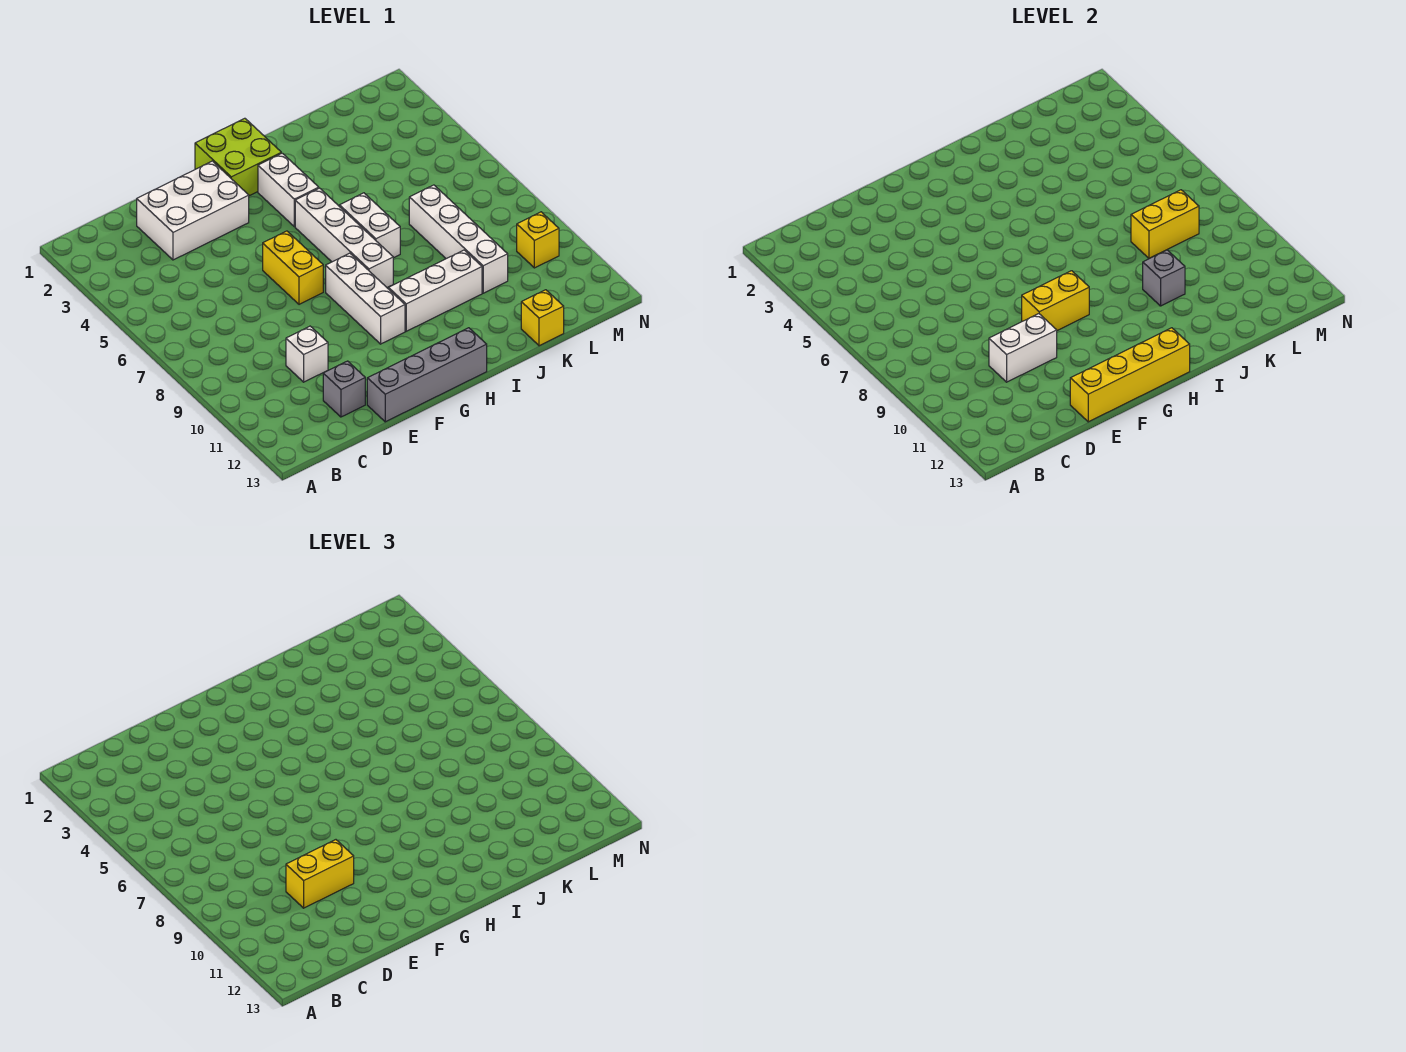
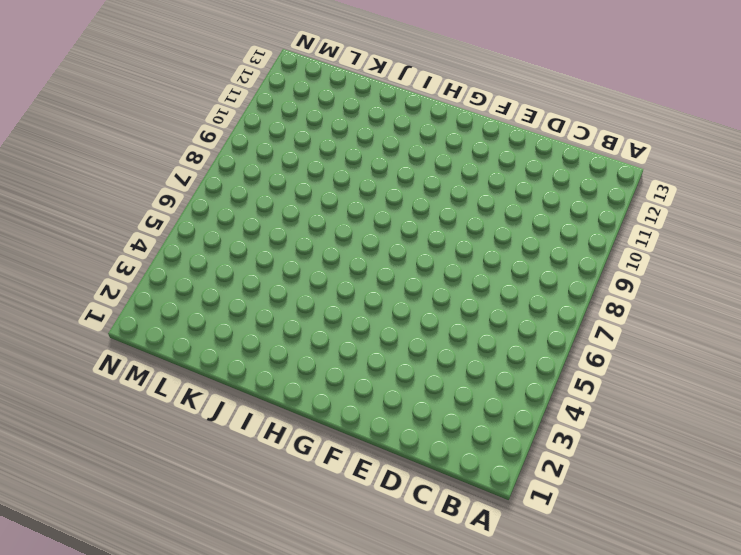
none -> white 2x3 brick [137,161,249,260]
none -> white 1x1 brick [286,326,328,382]
none -> grey 1x1 brick [323,361,365,417]

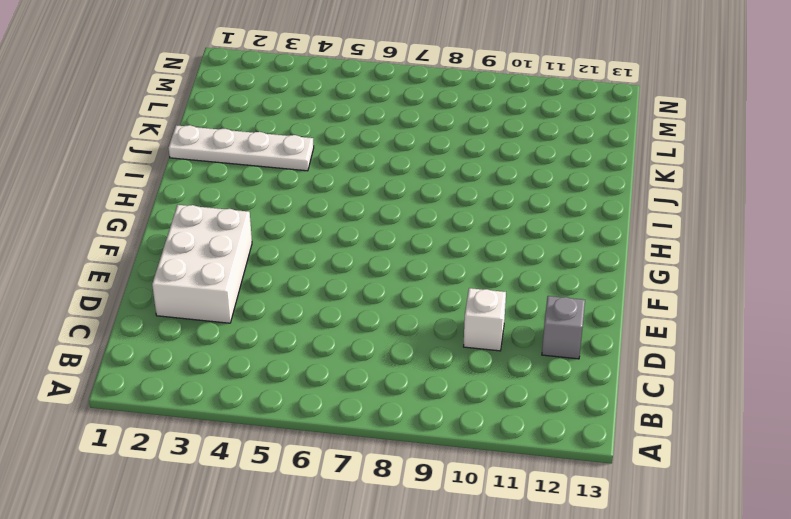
white 1x4 plate [169,125,314,171] -> none
none -> grey 1x4 brick [367,328,487,422]
none -> yellow 1x2 brick [263,231,323,304]
none -> lime 2x2 brick [195,118,281,196]

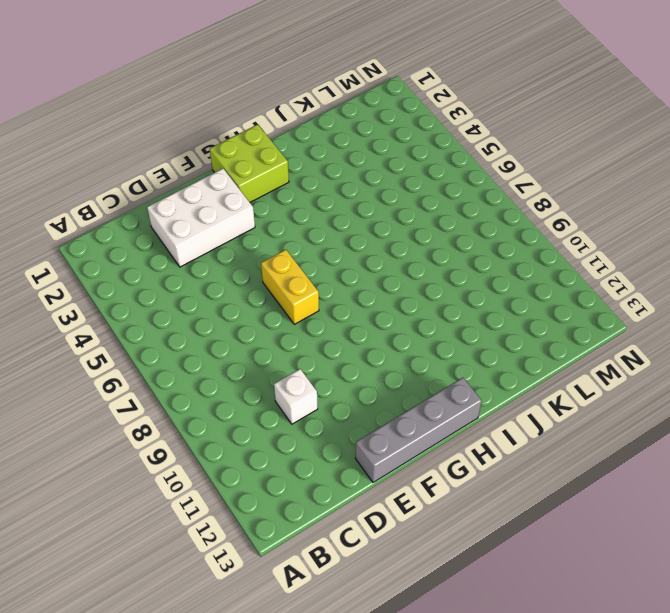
none -> grey 1x1 brick [323,361,365,417]
none -> white 1x3 brick [326,253,405,344]
none -> white 1x2 brick [258,153,319,227]

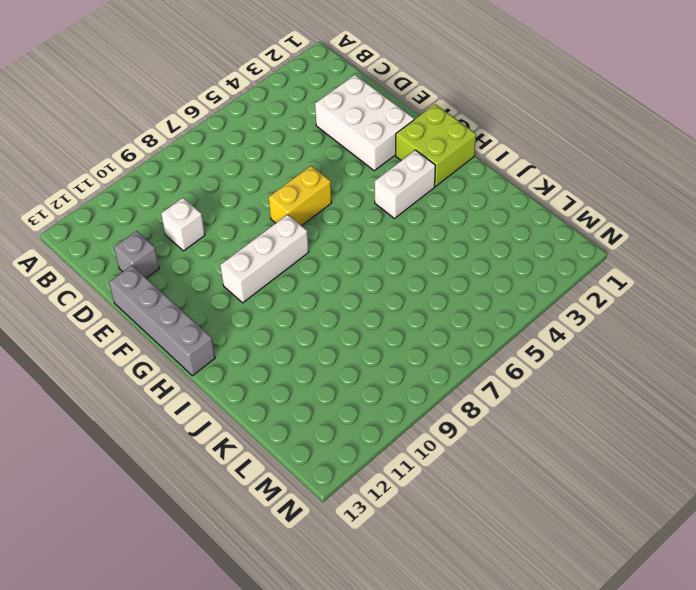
none -> white 1x4 brick [295,188,393,287]
none -> white 1x3 brick [388,250,482,331]
none -> white 1x2 brick [340,193,400,258]

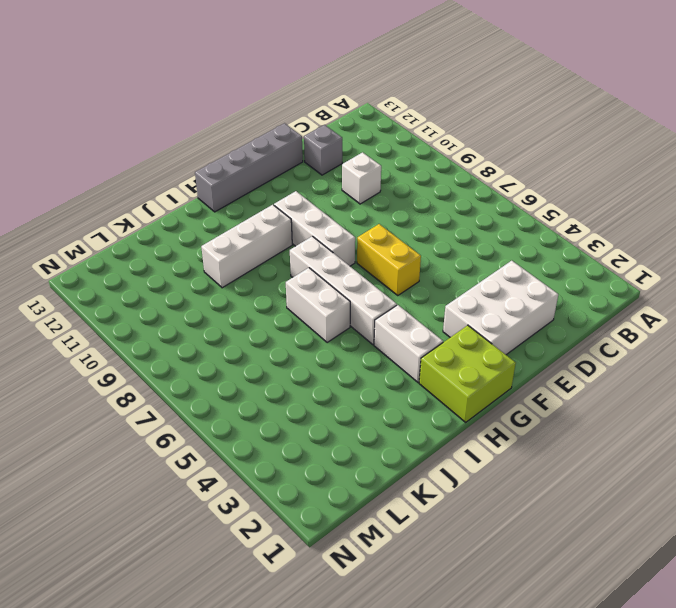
none -> white 1x4 brick [409,185,508,293]
none -> yellow 1x1 brick [521,290,564,346]
none -> yellow 1x1 brick [517,212,559,268]

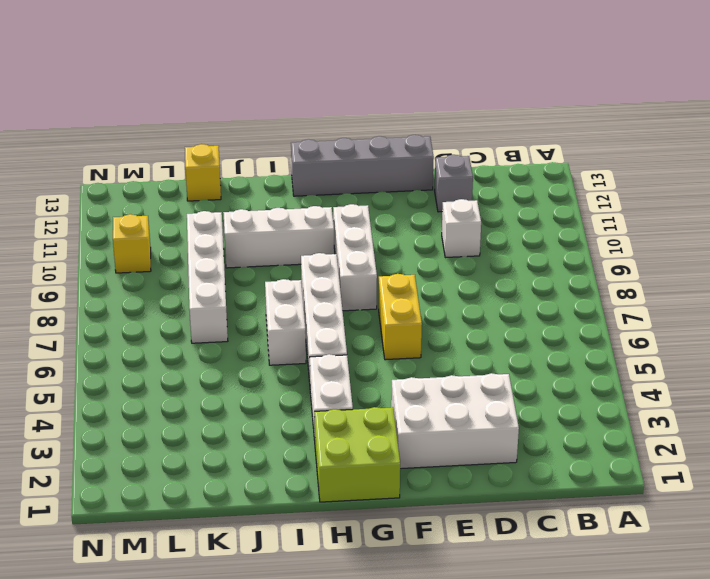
none -> white 1x2 brick [989,314,1057,382]
none -> yellow 1x4 brick [1070,328,1190,422]
none -> yellow 1x2 brick [1022,271,1089,330]

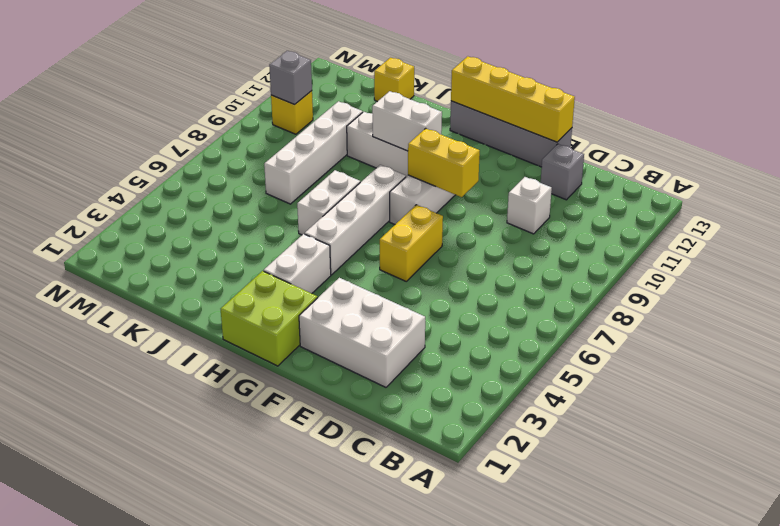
white 1x2 brick [372,91,442,151] -> white 1x2 brick moved to [989,314,1057,382]
grey 1x1 brick [269,51,312,105] -> grey 1x1 brick moved to [1143,250,1185,306]
none -> yellow 1x2 brick [1131,190,1199,258]
none -> yellow 1x2 brick [286,840,354,908]

